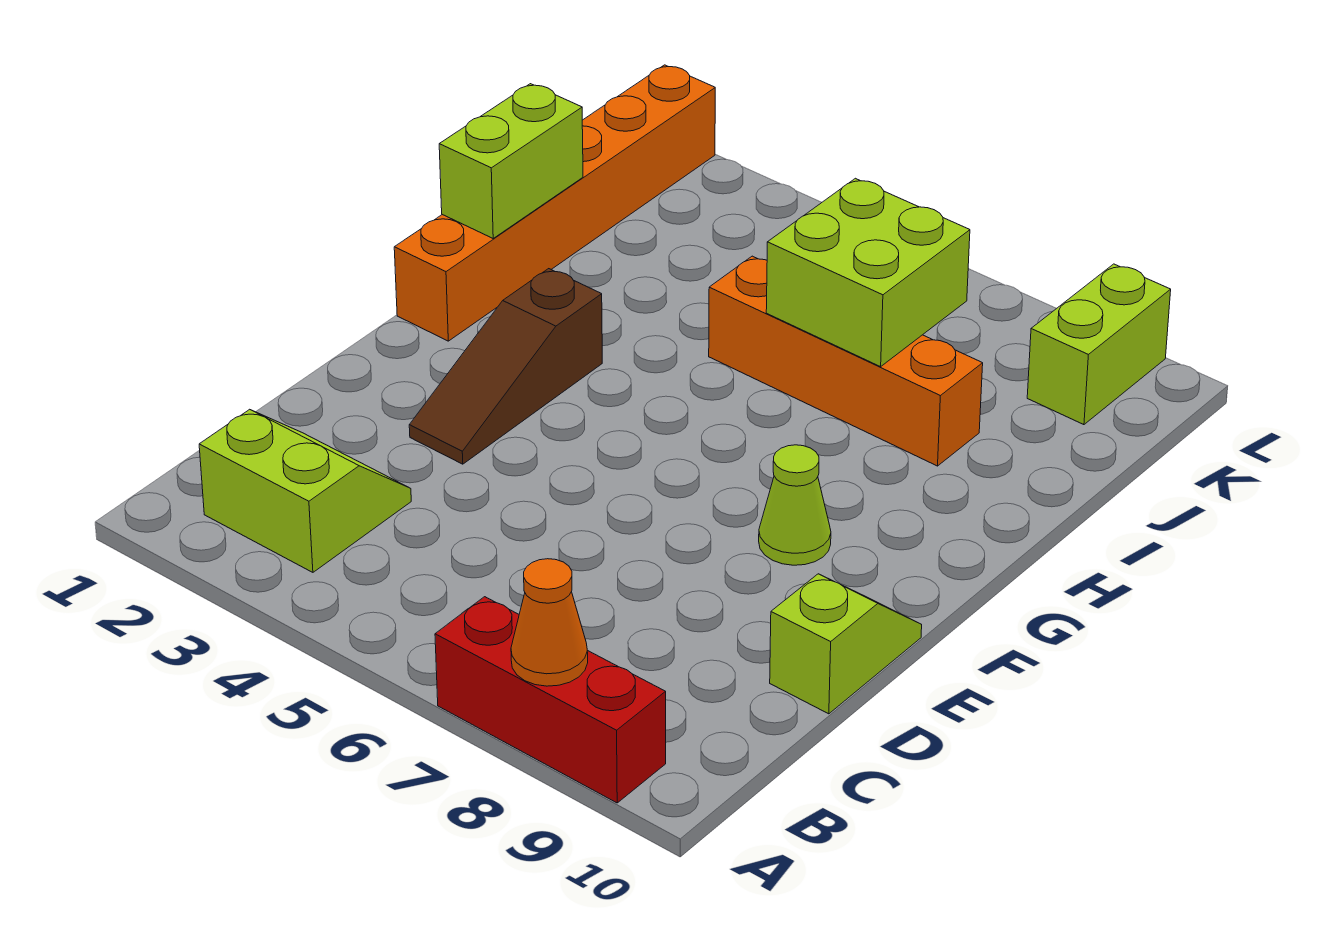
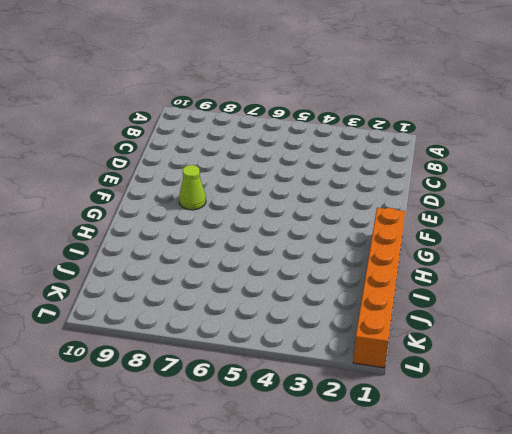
none -> red 1x3 brick [435,597,666,803]
none -> lime 2x2 slope [199,409,411,572]

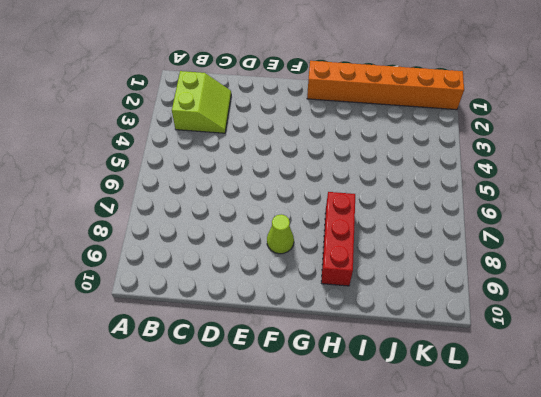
red 1x3 brick [321,192,355,286] -> red 1x3 brick moved to [435,597,666,803]
none -> lime 1x2 slope [770,574,922,714]
none -> brown 1x3 slope [409,269,602,464]

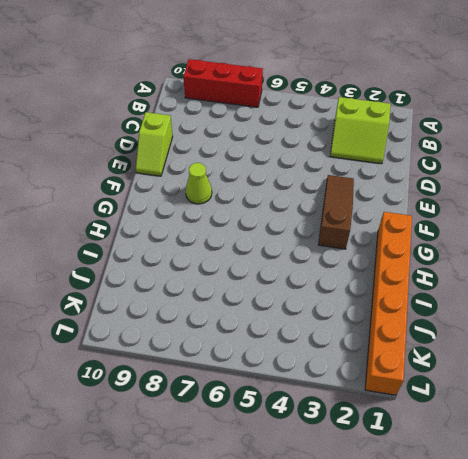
none -> orange 1x4 brick [709,256,983,466]
none -> lime 1x2 brick [1027,264,1171,425]

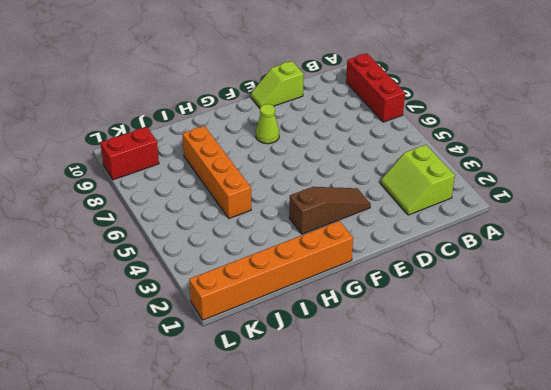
red 1x2 brick [100,127,159,180] -> lime 1x2 brick [1027,264,1171,425]
none -> orange 1x1 cone [511,559,588,686]
none -> lime 1x2 brick [439,84,583,238]

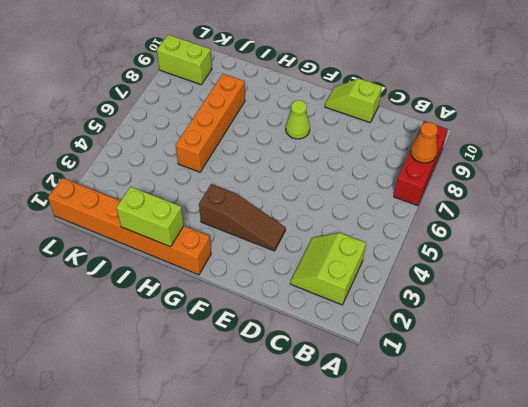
none -> lime 2x2 brick [766,178,970,367]

